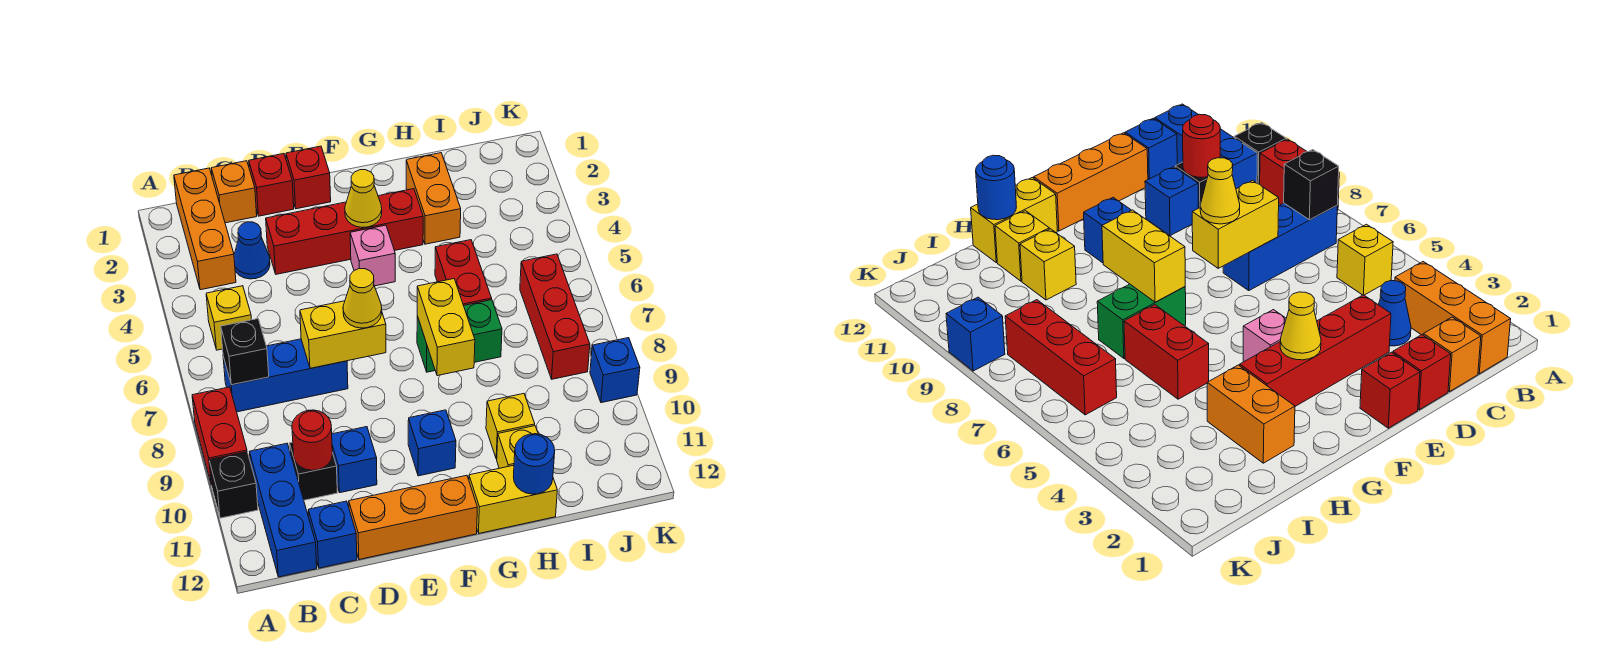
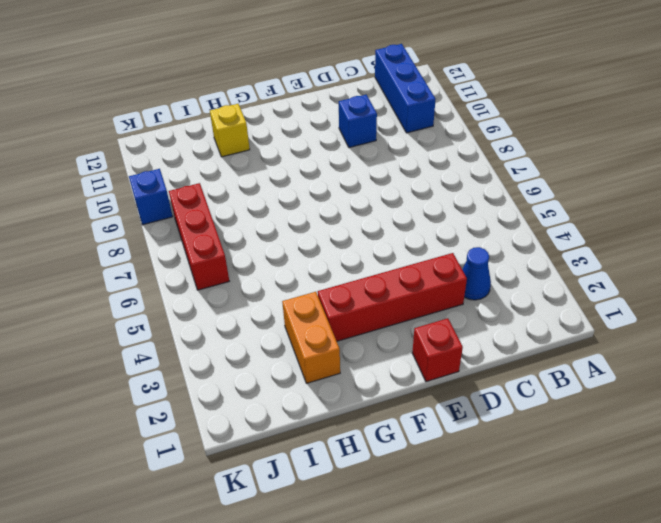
none -> red 1x2 brick [192,387,247,485]
none -> black 1x1 brick [209,452,258,518]
none -> orange 1x3 brick [174,168,236,290]
none -> yellow 1x1 brick [206,286,251,350]

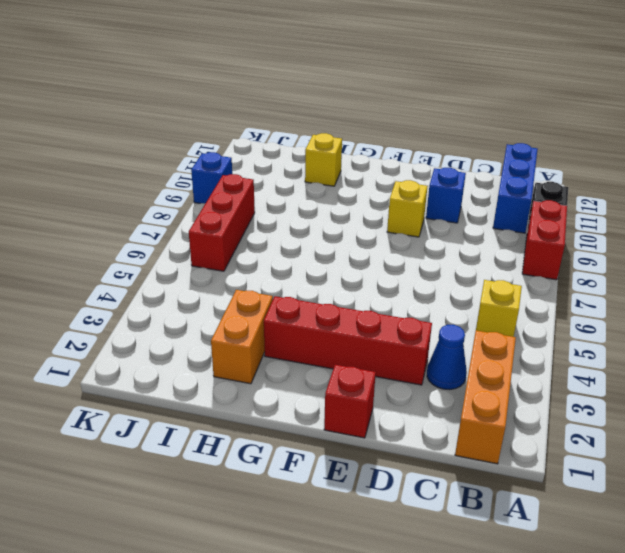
yellow 1x1 brick [387,180,428,237] -> yellow 1x1 brick moved to [486,394,535,459]
none -> blue 1x3 brick [223,339,348,412]
none -> orange 1x1 brick [211,161,257,223]
none -> black 1x1 brick [289,442,337,500]
none -> blue 1x1 brick [308,501,357,568]

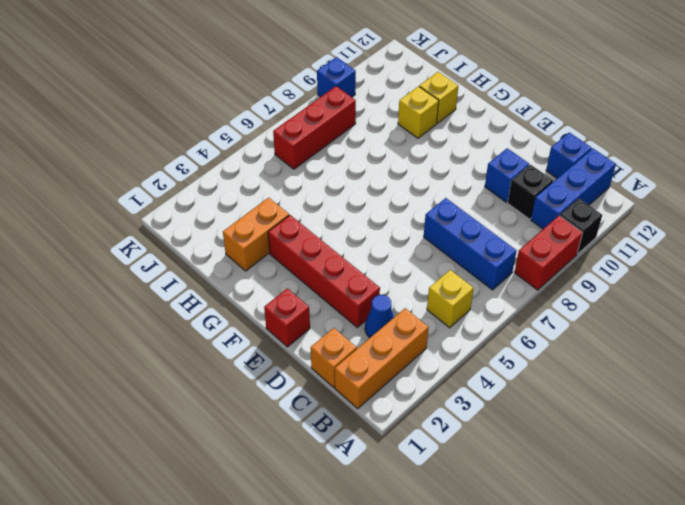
none -> red 1x1 brick [249,154,294,216]
none -> orange 1x3 brick [349,475,477,559]
none -> pink 1x1 brick [350,225,395,286]
none -> blue 1x1 brick [408,410,456,476]

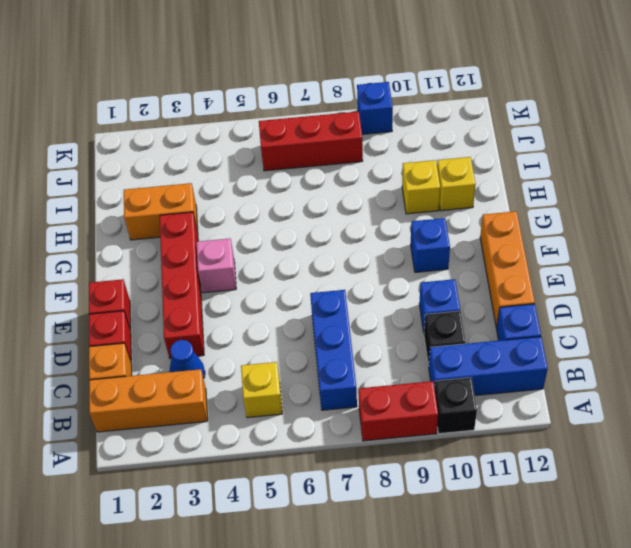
none -> green 1x2 brick [417,300,502,372]
none -> yellow 1x2 brick [469,465,557,533]
none -> red 1x2 brick [435,240,492,305]
none -> black 1x1 brick [221,319,269,385]

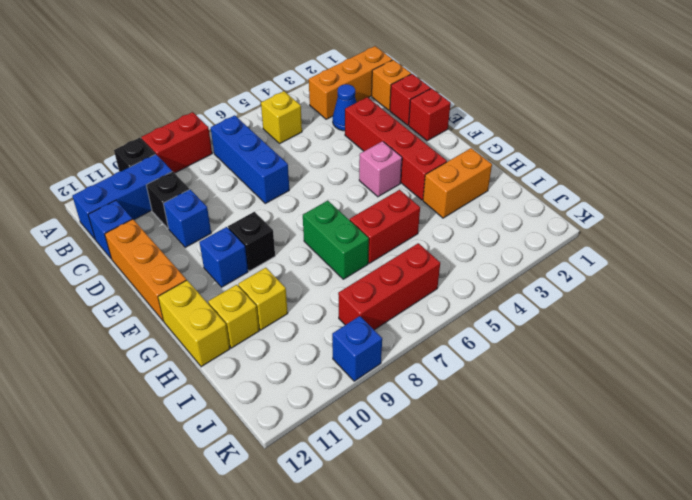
black 1x1 brick [228,212,275,271] -> black 1x1 brick moved to [221,319,269,385]
none -> red 1x1 round brick [292,410,332,470]
none -> yellow 1x2 brick [300,301,386,368]
none -> yellow 1x1 cone [345,170,382,227]
none -> yellow 1x2 brick [417,279,475,376]

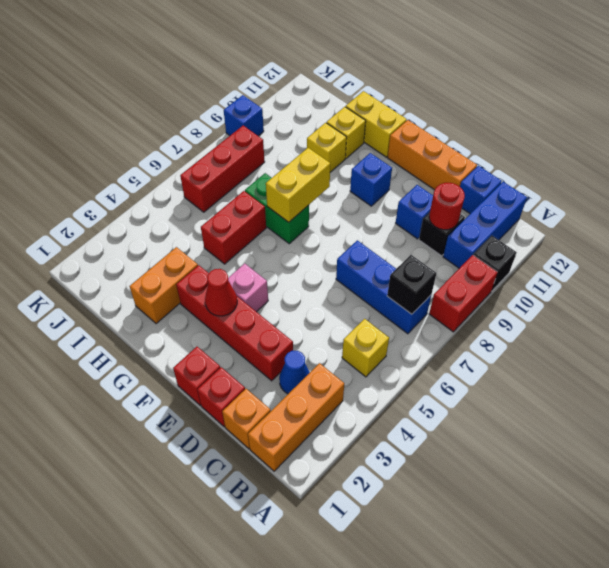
red 1x1 cone [205,269,237,316] -> yellow 1x1 cone [345,170,382,227]
none -> yellow 1x2 brick [300,301,386,368]
none -> blue 1x1 round brick [513,434,555,494]
none -> yellow 1x1 cone [343,269,382,328]

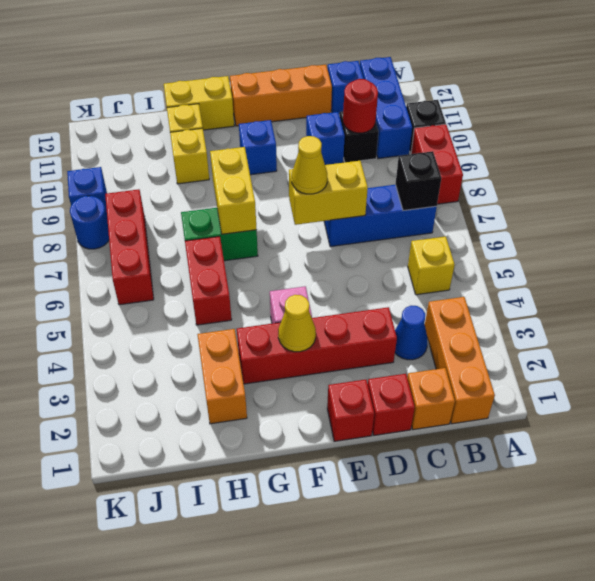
blue 1x1 round brick [70,196,109,249] -> blue 1x1 round brick moved to [513,434,555,494]

